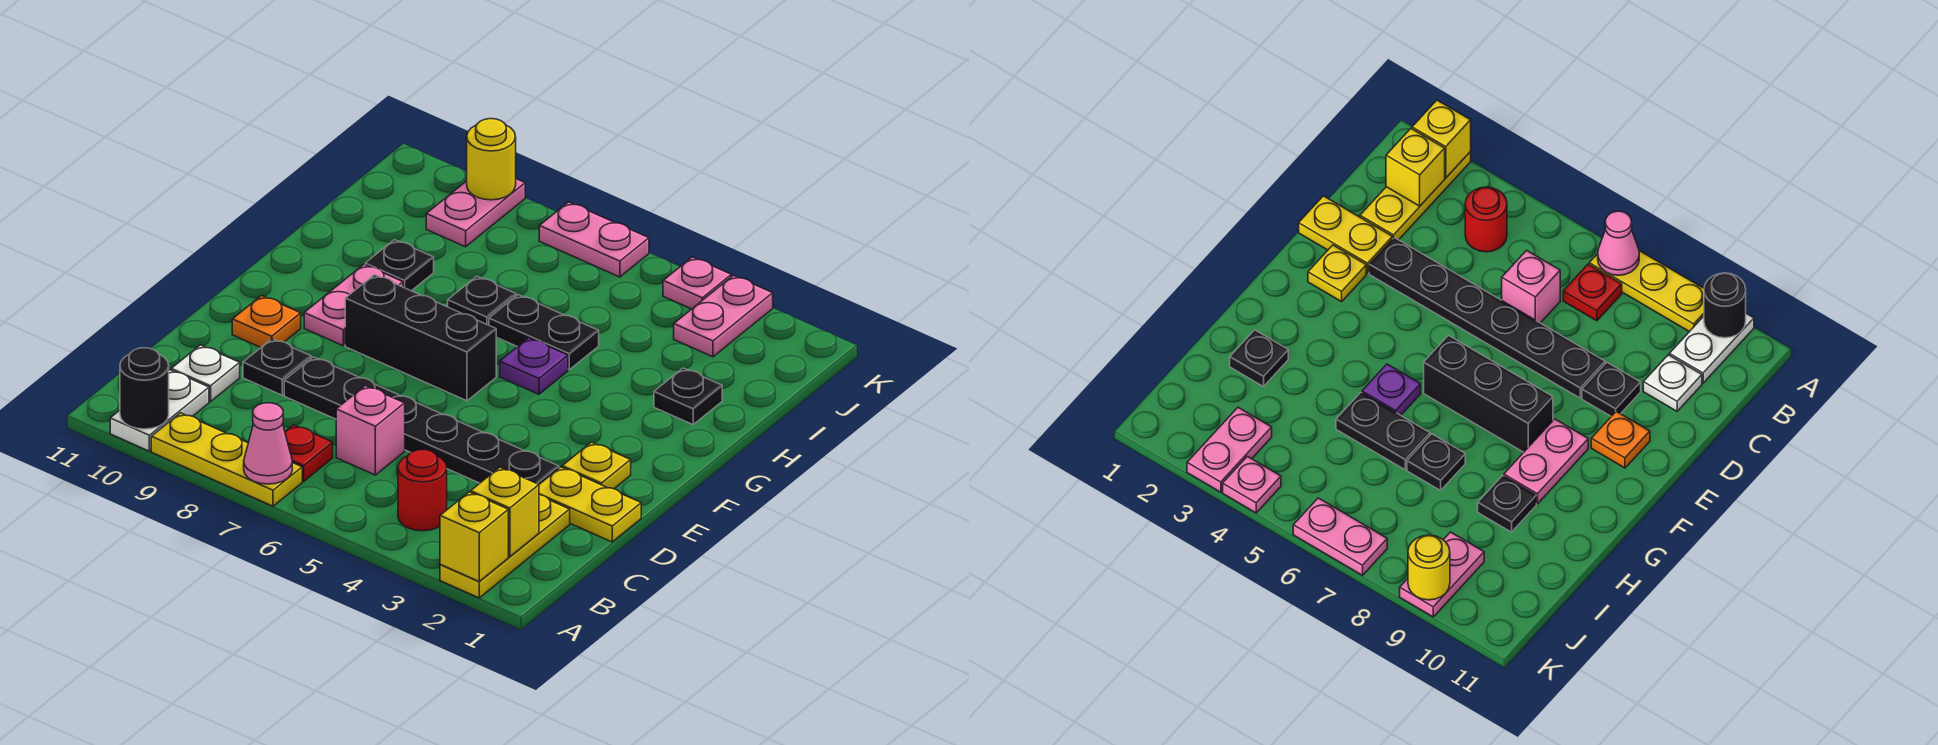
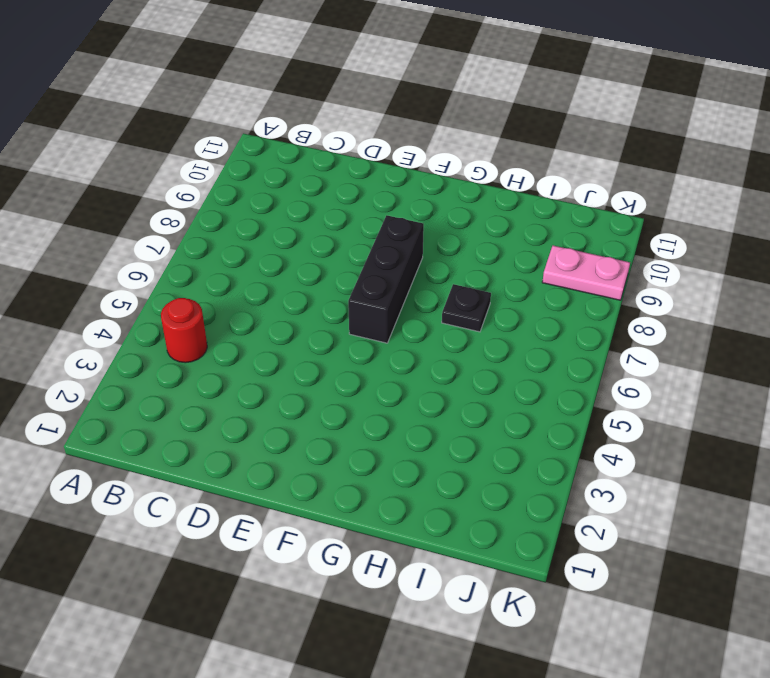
none -> yellow 1x3 plate [440,495,570,598]
none -> yellow 1x3 plate [151,413,302,506]
none -> white 1x2 plate [110,370,209,451]

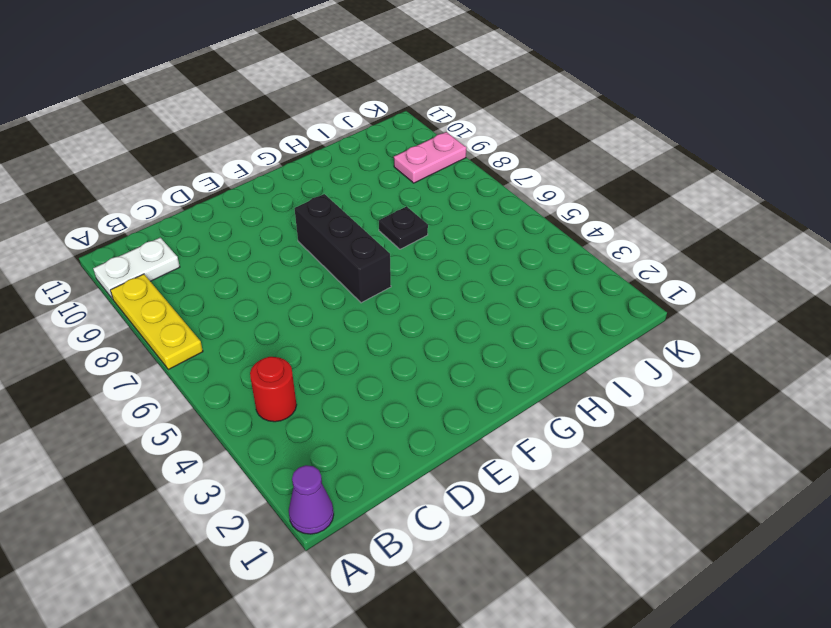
purple 1x1 cone [289,465,334,534] -> none
none -> yellow 1x3 plate [440,495,570,598]
none -> red 1x1 plate [285,425,333,481]
none -> pink 1x1 brick [336,386,405,475]

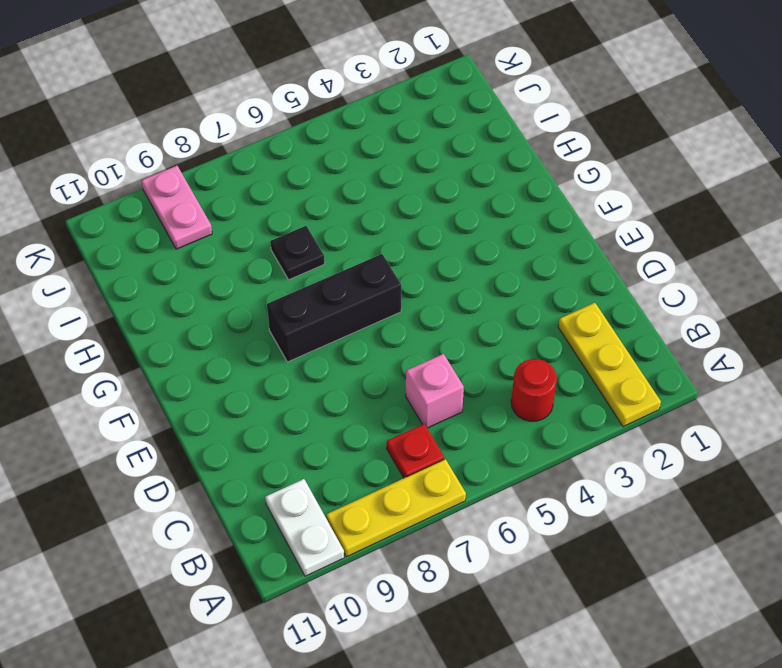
none -> white 1x1 plate [171,345,240,402]
none -> yellow 1x2 plate [539,467,641,542]
none -> black 1x6 plate [284,357,559,484]

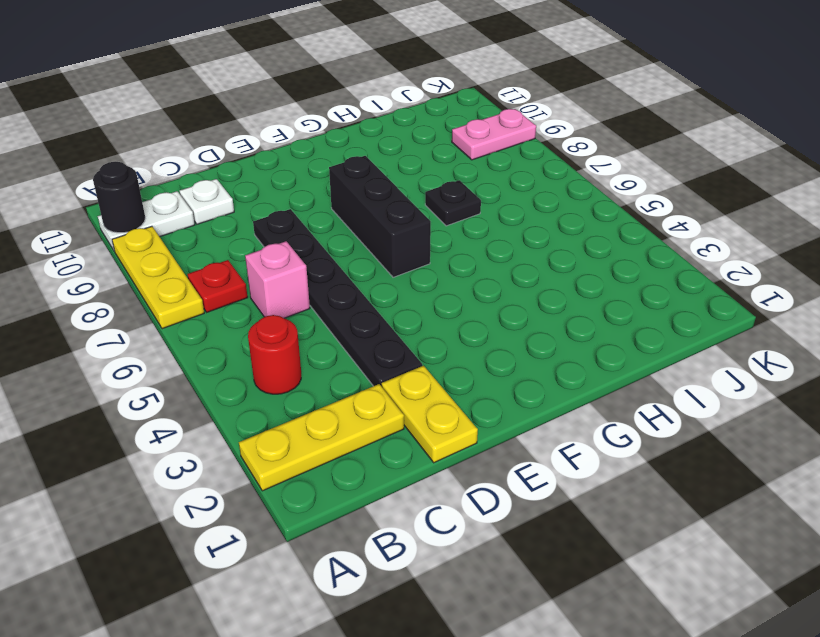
none -> black 1x1 plate [243,339,311,395]
none -> yellow 1x1 plate [562,442,631,489]
none -> orange 1x1 plate [232,296,301,347]

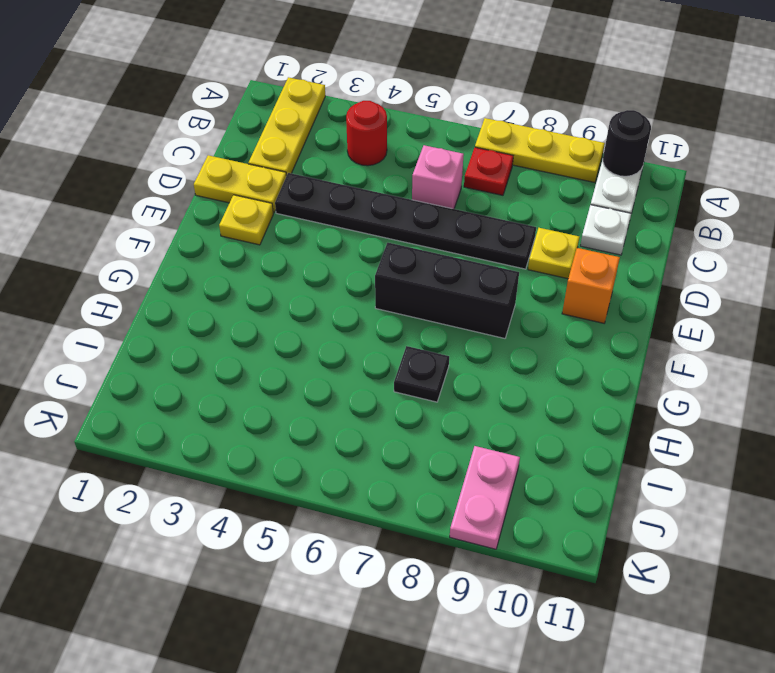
yellow 1x1 plate [528,228,579,279] -> black 1x1 plate [243,339,311,395]
orange 1x1 brick [562,248,620,323] -> orange 1x1 plate [232,296,301,347]
none -> pink 1x2 plate [304,265,403,346]
none -> purple 1x1 plate [500,338,568,394]
none -> black 1x1 plate [654,368,722,425]

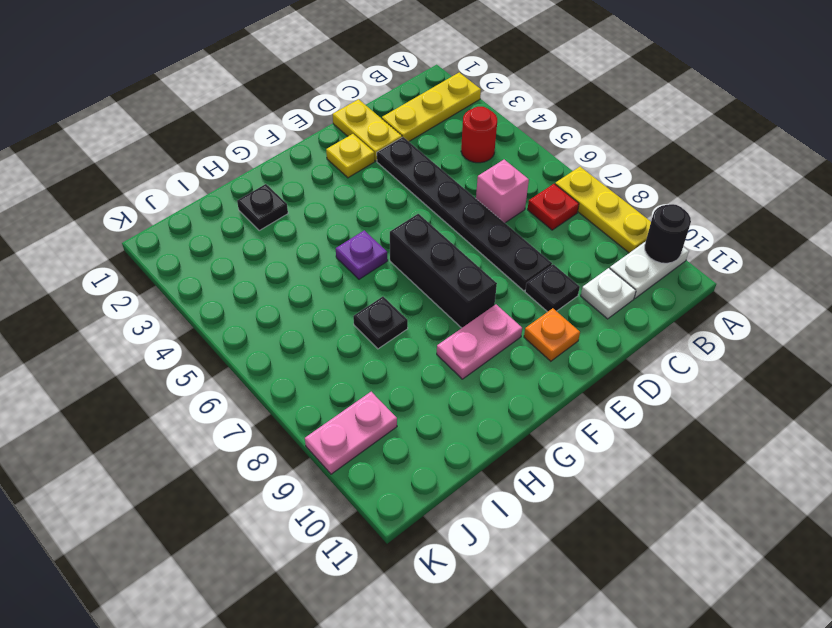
none -> black 1x2 plate [489,295,599,370]
none -> black 1x1 plate [365,240,434,291]
none -> pink 1x2 plate [674,275,773,357]

